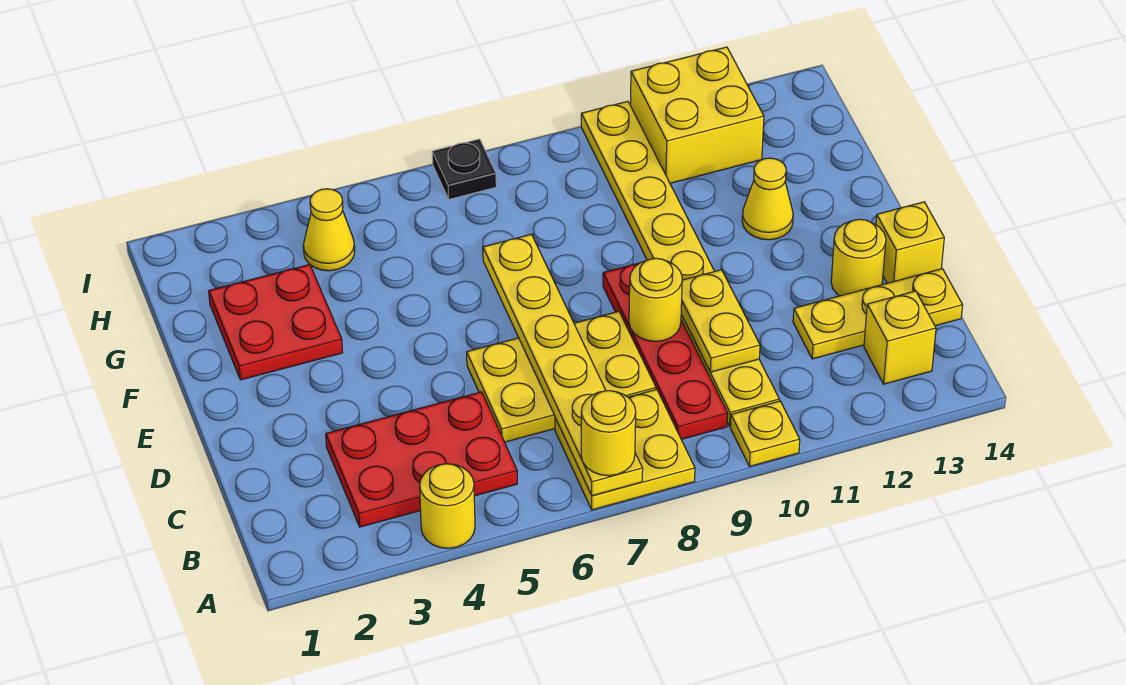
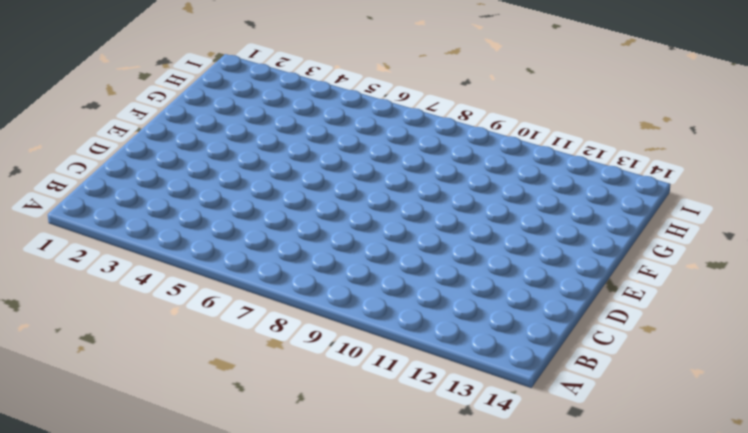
none -> yellow 1x1 round brick [420,464,475,548]
none -> yellow 2x2 plate [555,389,695,510]
none -> yellow 1x1 plate [730,401,800,467]

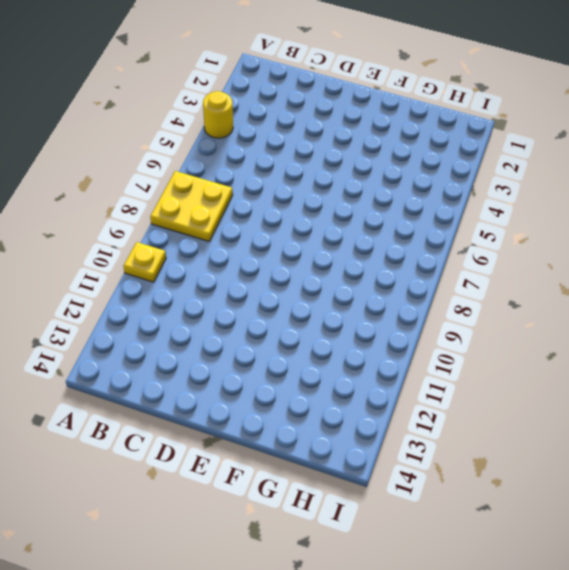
none -> red 2x3 plate [326,392,517,527]
none -> red 1x4 plate [603,263,728,439]
none -> yellow 1x8 plate [581,101,779,426]

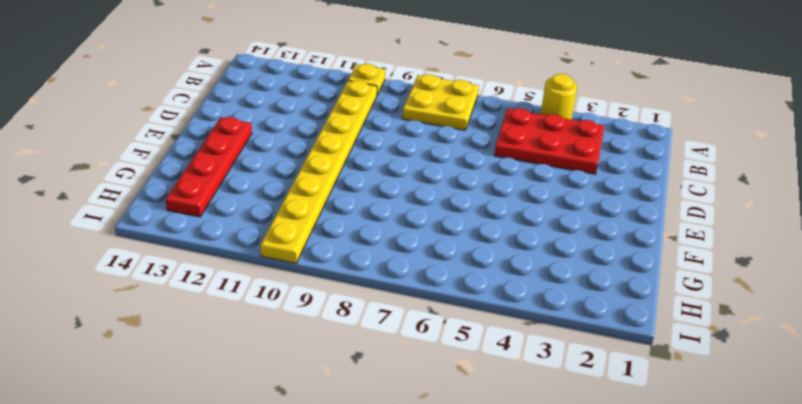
red 1x4 plate [166,117,252,217] -> red 1x4 plate moved to [603,263,728,439]
none -> yellow 1x1 brick [864,291,936,384]
none -> yellow 2x3 plate [467,311,656,442]
none -> yellow 1x3 plate [793,269,963,359]

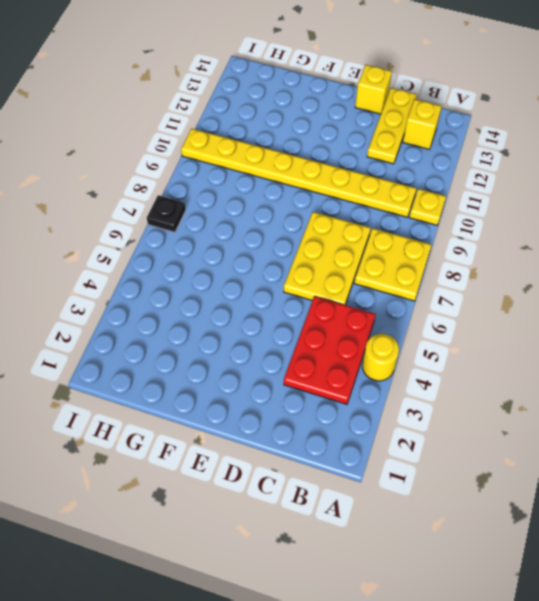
none -> red 1x4 plate [603,263,728,439]
none -> yellow 1x1 round brick [831,219,886,296]
none -> red 2x2 plate [209,265,343,380]

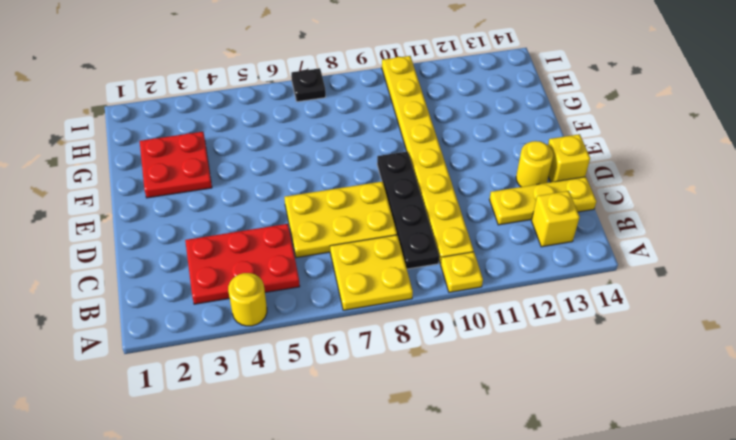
black 1x4 plate [377,151,439,269] -> red 1x4 plate [603,263,728,439]
none -> yellow 1x1 cone [742,158,793,240]
none -> yellow 1x1 cone [303,189,355,271]
none -> yellow 2x2 brick [630,47,764,183]

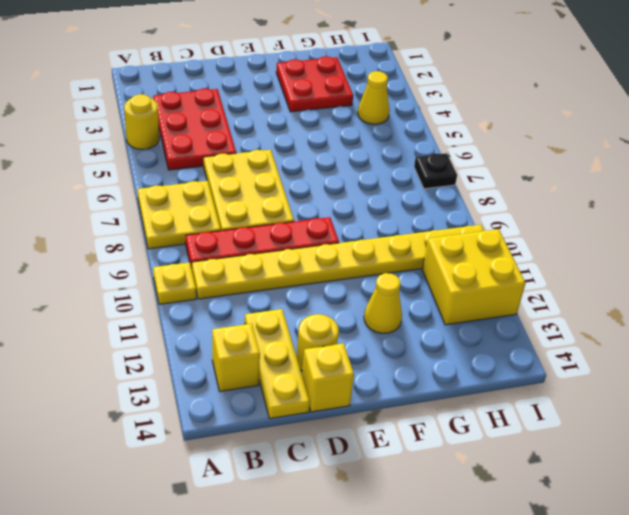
none -> yellow 1x6 plate [483,234,643,496]
none -> yellow 1x2 plate [681,270,760,372]
none -> yellow 1x1 round brick [629,258,682,342]

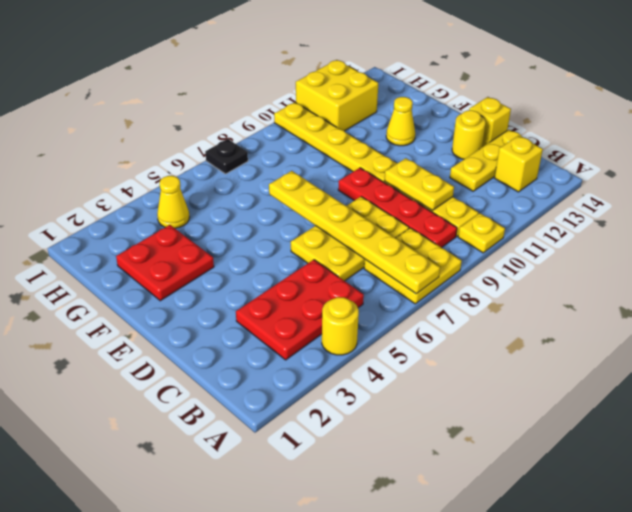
none -> yellow 1x1 round brick [629,258,682,342]
none -> yellow 1x1 round brick [581,391,636,476]

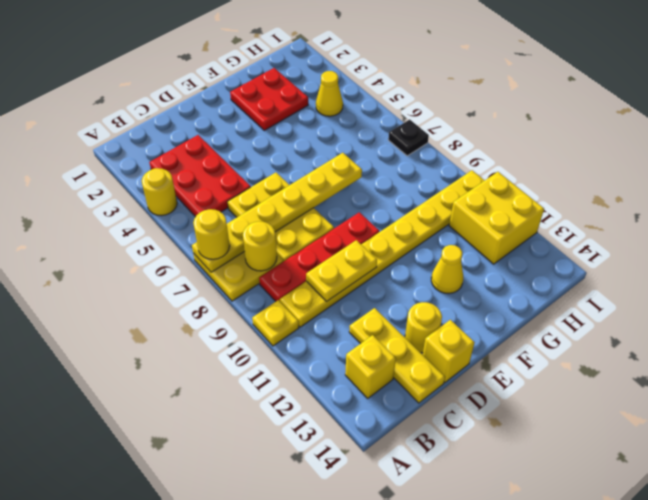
yellow 1x1 round brick [243,221,277,271] -> yellow 1x1 round brick moved to [629,258,682,342]

